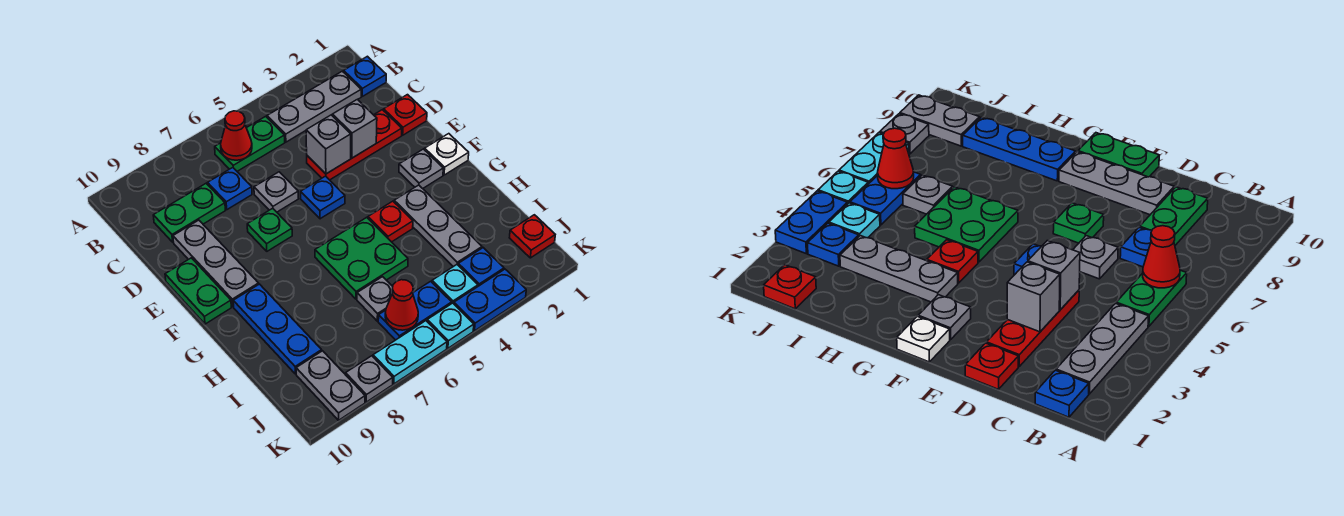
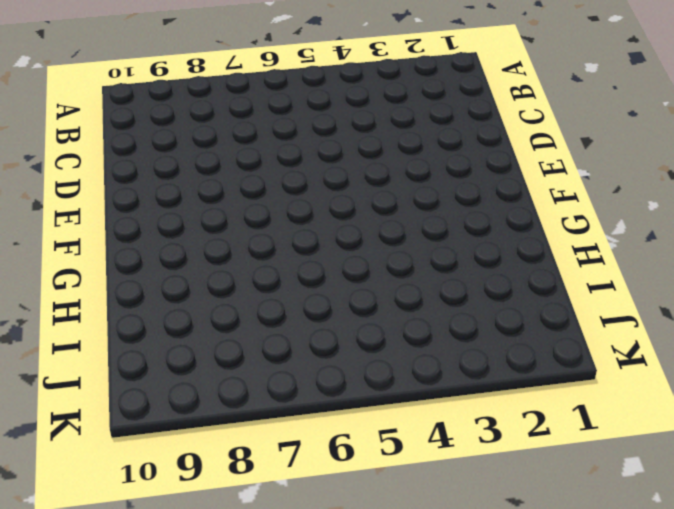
none -> blue 1x1 plate [344,56,386,96]
none -> grey 1x3 plate [267,71,361,142]
none -> green 1x2 plate [215,116,285,171]
none -> blue 1x1 plate [208,168,252,210]

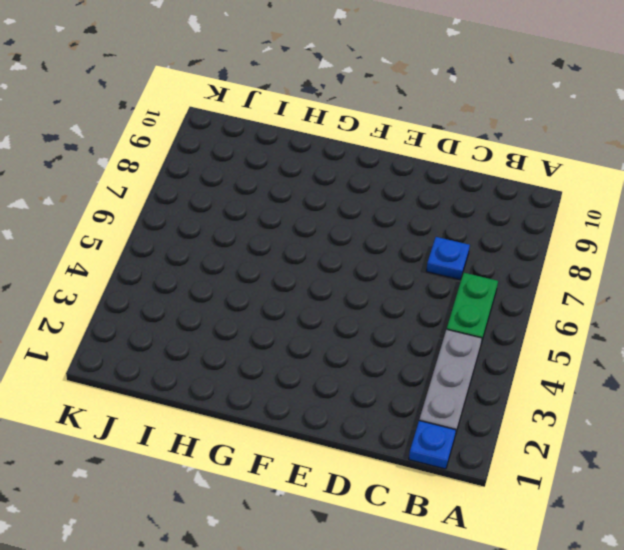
none -> green 1x2 plate [153,183,225,242]
none -> red 1x1 plate [384,95,427,135]
none -> red 1x3 plate [307,110,402,180]
none -> grey 1x1 plate [254,172,298,212]

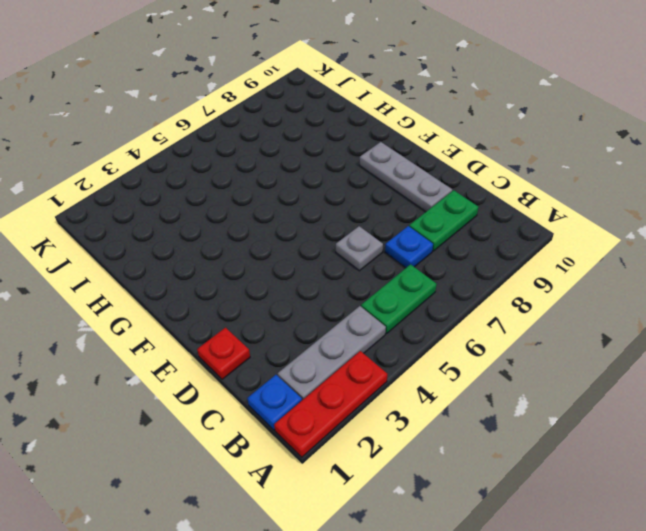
red 1x3 plate [274,351,387,457] -> red 1x3 plate moved to [307,110,402,180]
none -> blue 1x1 plate [301,176,345,219]
none -> green 1x1 plate [247,208,292,251]
none -> green 1x2 plate [165,258,231,324]
none -> white 1x1 plate [425,134,469,175]

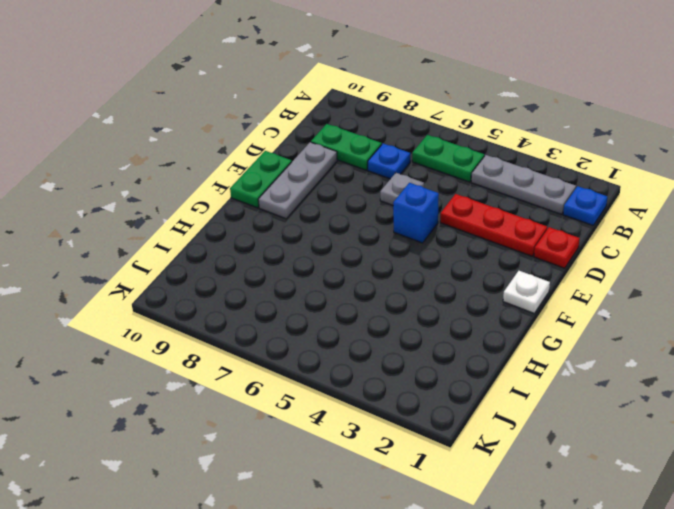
blue 1x1 brick [393,183,439,243] -> blue 1x1 plate [301,176,345,219]
none -> green 1x1 plate [247,208,292,251]
none -> grey 1x1 plate [399,149,443,189]
none -> grey 1x3 plate [394,185,482,267]
none -> red 1x1 plate [368,201,413,242]

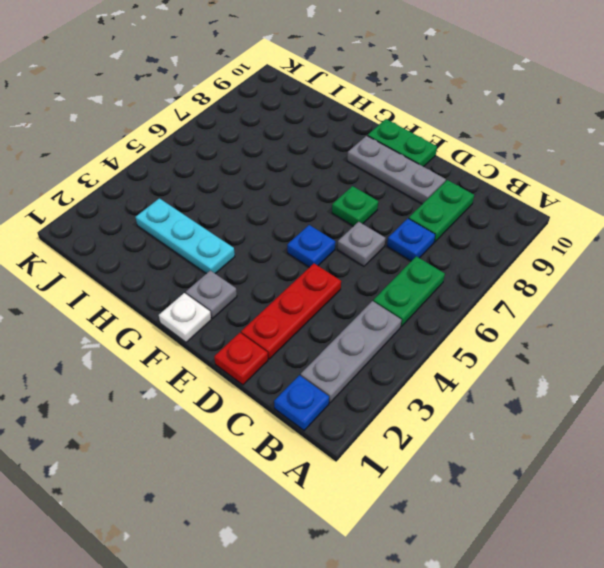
cyan 1x3 plate [135,198,235,274] -> grey 1x3 plate [394,185,482,267]
none -> red 1x1 plate [368,201,413,242]
none -> green 2x2 plate [315,217,408,299]
none -> blue 1x3 plate [233,284,322,374]
none -> grey 1x1 plate [357,277,393,321]

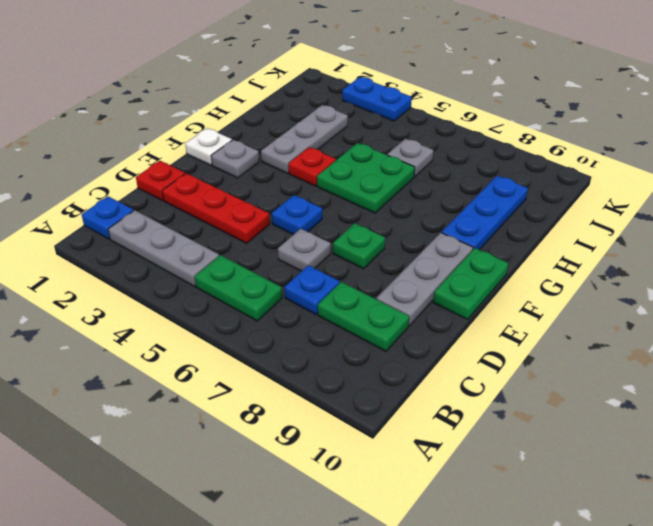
none -> red 1x1 plate [509,215,555,258]
none -> blue 1x1 plate [458,248,504,286]
none -> cyan 1x1 plate [432,265,478,304]
none -> blue 1x2 plate [378,281,452,340]

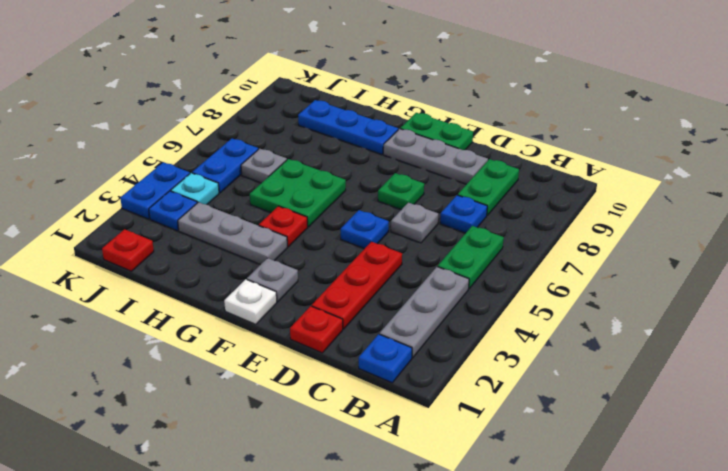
none -> grey 1x2 plate [296,351,365,420]
none -> cyan 1x1 plate [427,303,474,348]
none -> cyan 1x2 plate [373,321,447,384]
none -> grey 1x1 plate [346,356,393,402]

